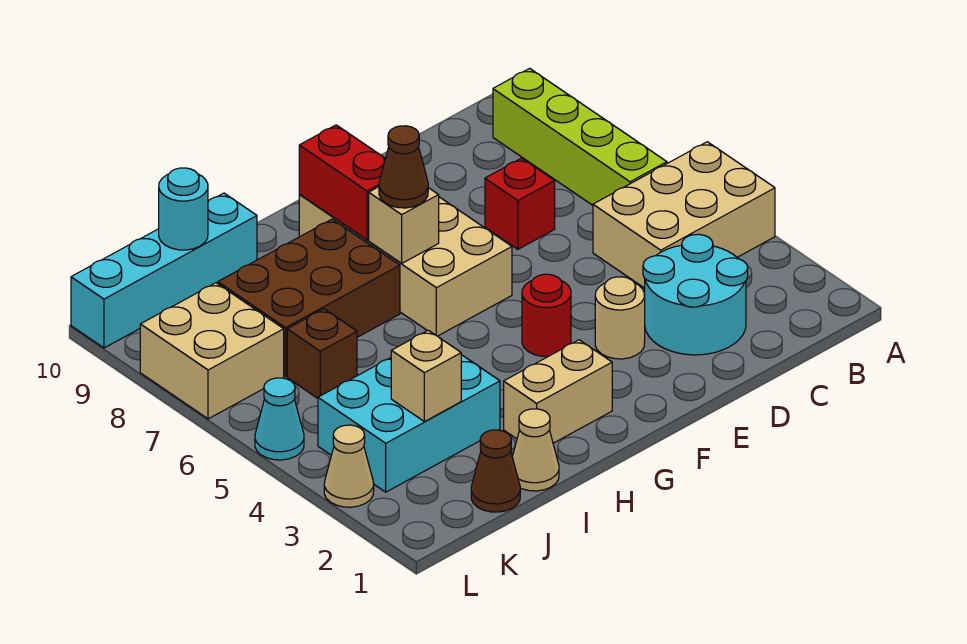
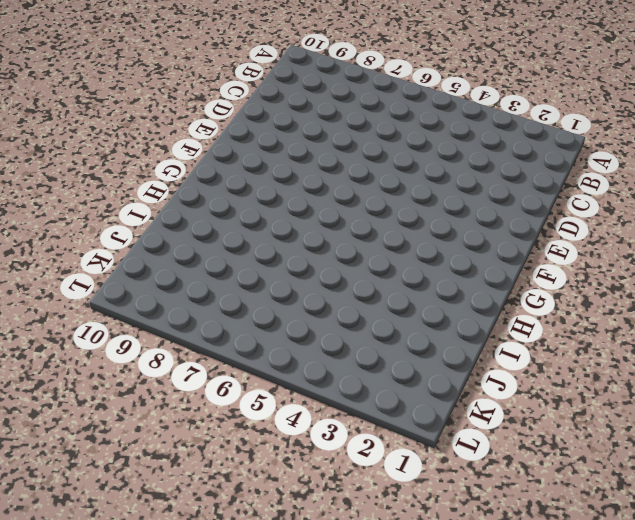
none -> tan 2x3 brick [593,142,775,288]
none -> lime 1x4 brick [493,68,667,205]
none -> cyan 2x2 round brick [643,234,748,355]

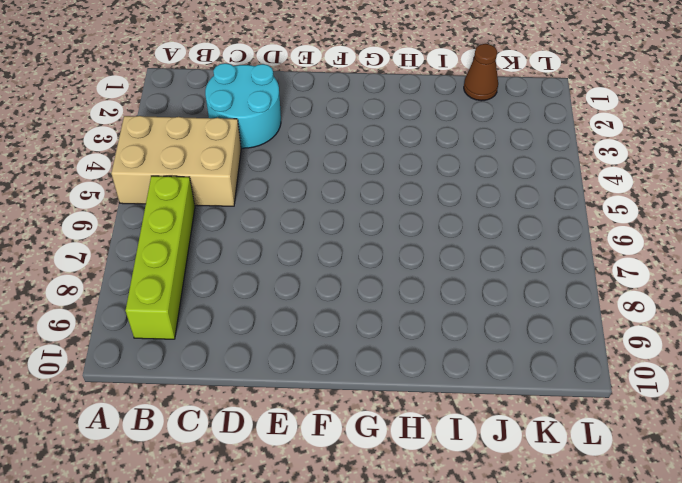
none -> red 1x1 brick [485,158,555,249]
none -> tan 1x1 round brick [595,277,645,359]
none -> red 1x1 round brick [522,274,571,356]

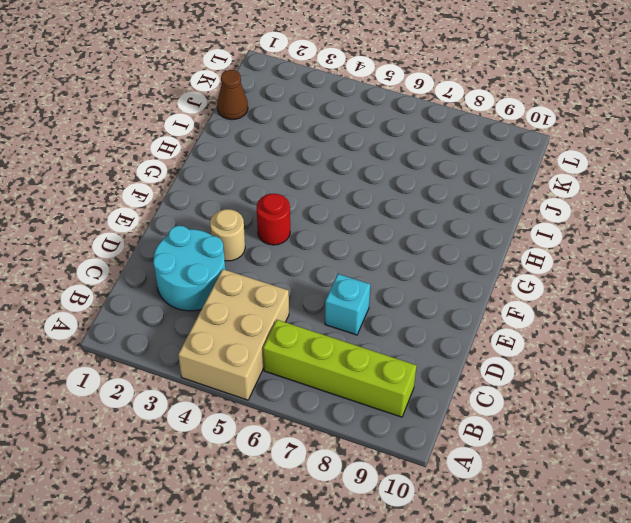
cyan 1x1 brick [325,274,370,335] -> red 1x1 brick [485,158,555,249]
none -> tan 2x4 brick [299,195,512,336]
none -> tan 1x2 brick [504,340,612,443]
none -> brown 2x3 brick [218,219,400,376]

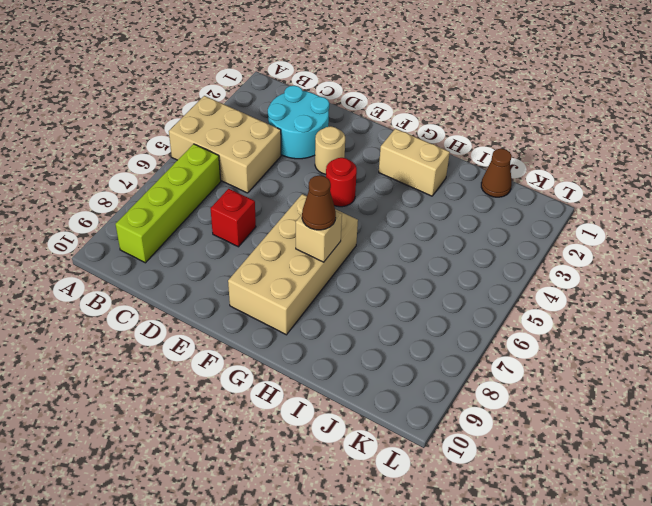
none -> brown 2x3 brick [218,219,400,376]
none -> tan 1x1 cone [512,409,559,491]
none -> cyan 2x3 brick [318,355,500,492]

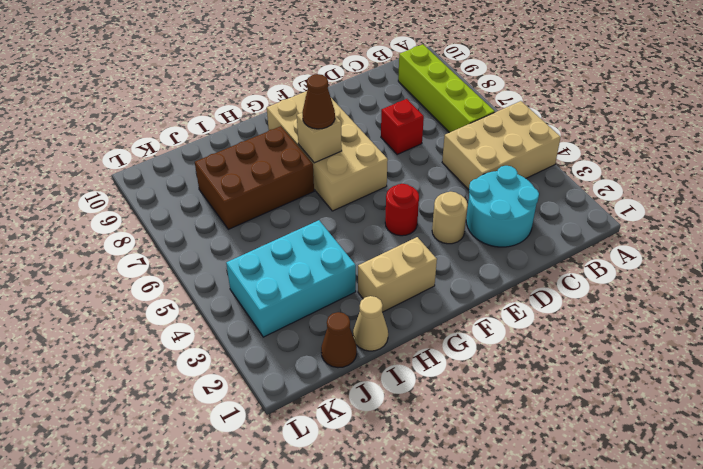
none -> cyan 1x4 brick [71,193,257,348]
none -> brown 1x1 brick [287,309,357,398]
none -> tan 2x2 brick [140,283,284,419]

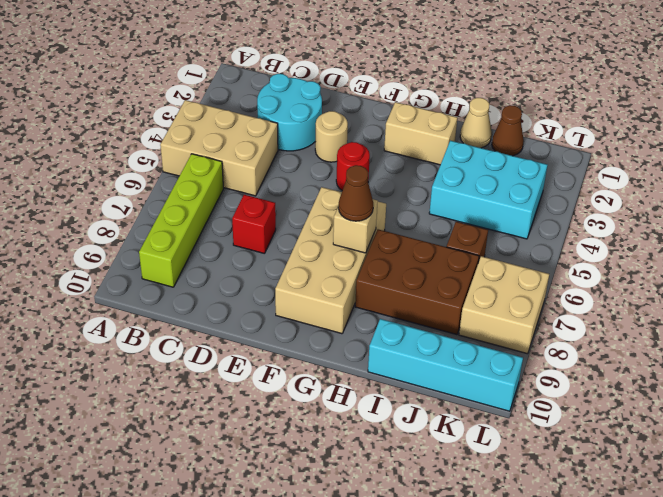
none -> tan 1x1 cone [324,425,374,507]
none -> cyan 1x1 cone [255,378,304,460]
none -> red 1x2 brick [299,125,385,240]

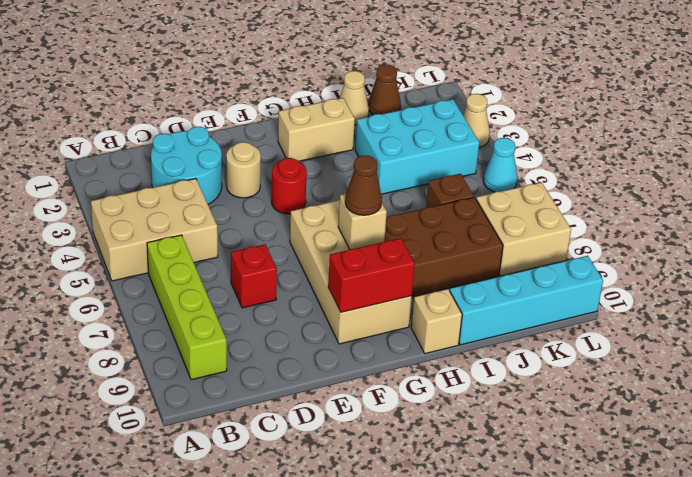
red 1x2 brick [328,238,415,312] -> red 1x2 brick turned to [299,125,385,240]
tan 1x1 brick [411,289,462,354] -> tan 1x1 brick moved to [391,330,461,422]
none -> cyan 1x1 round brick [159,168,208,250]

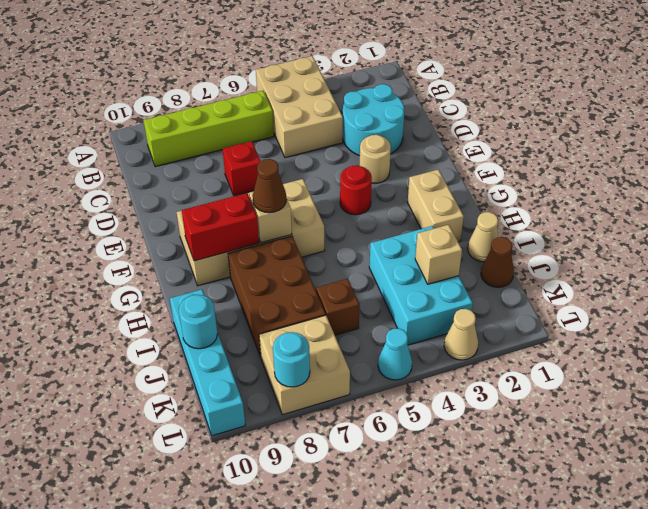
cyan 1x1 round brick [273,332,310,387] -> none

